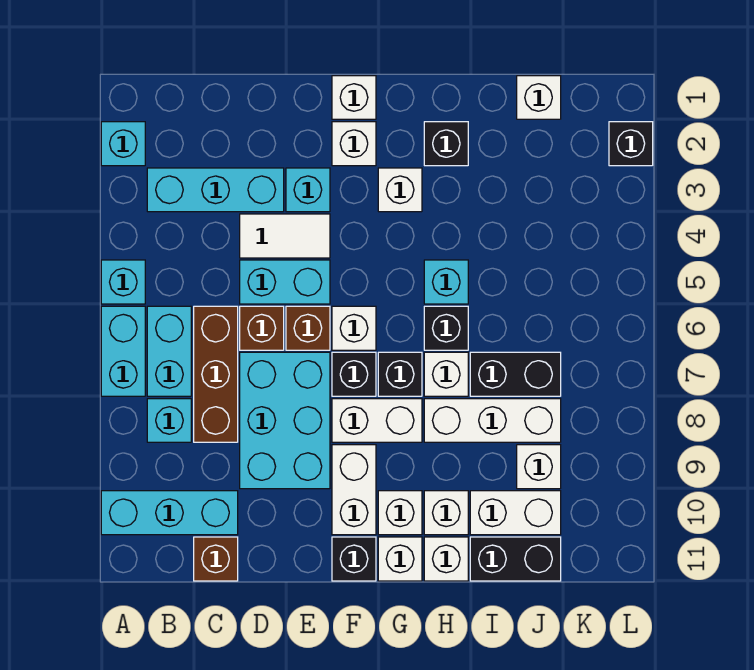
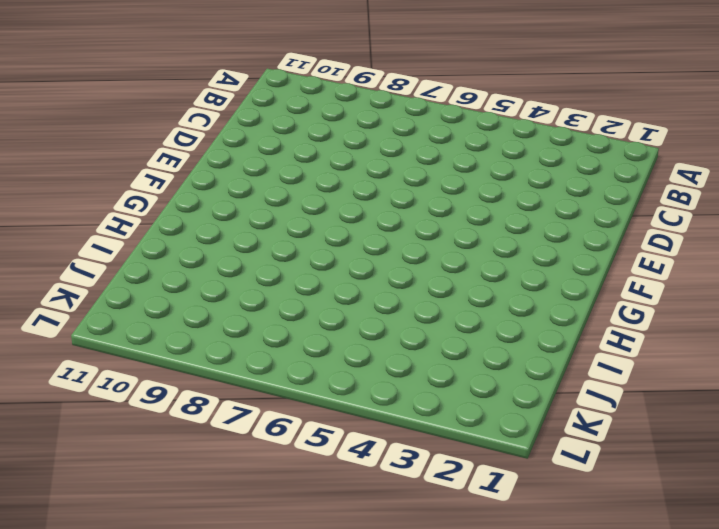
none -> cyan 1x1 brick [101,122,145,166]
none -> cyan 1x1 brick [101,260,145,304]
none -> cyan 1x2 brick [101,306,145,396]
none -> cyan 1x3 brick [101,491,238,535]

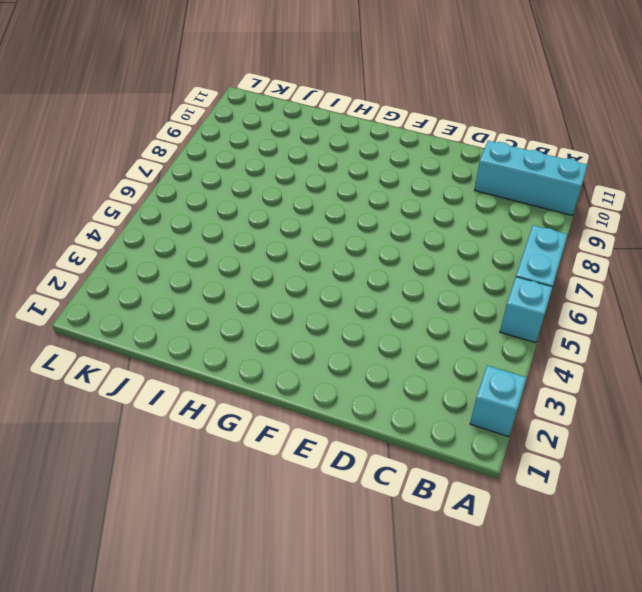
none -> cyan 1x3 brick [147,168,284,212]
none -> cyan 1x2 brick [147,306,191,396]
none -> cyan 1x1 brick [147,399,191,442]
none -> brown 1x3 brick [194,306,238,442]

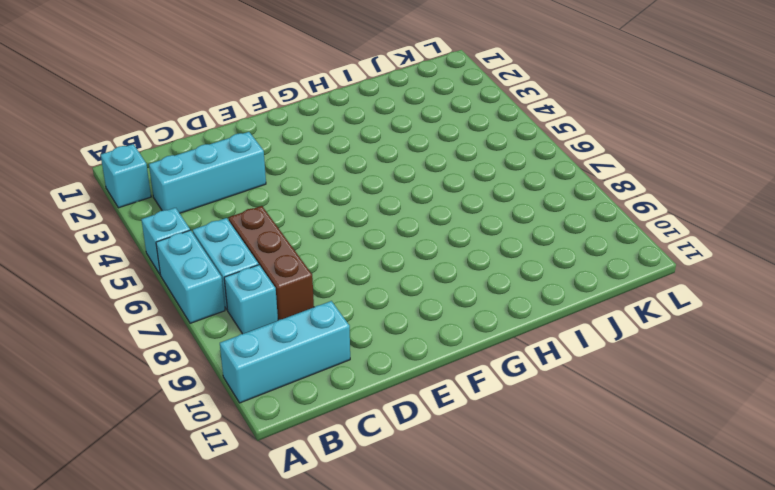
none -> brown 1x1 brick [194,537,238,581]
none -> white 1x2 tile [240,214,330,258]
none -> cyan 1x2 brick [240,260,330,304]
none -> brown 1x1 brick [240,306,284,350]

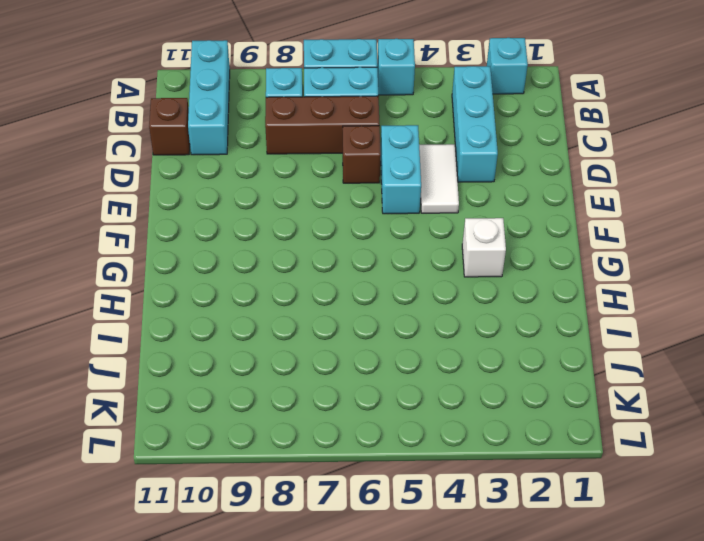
none -> cyan 2x3 brick [240,352,330,489]
none -> cyan 1x1 brick [286,168,330,212]
none -> brown 1x1 brick [286,306,330,350]
none -> white 1x1 brick [332,76,376,119]

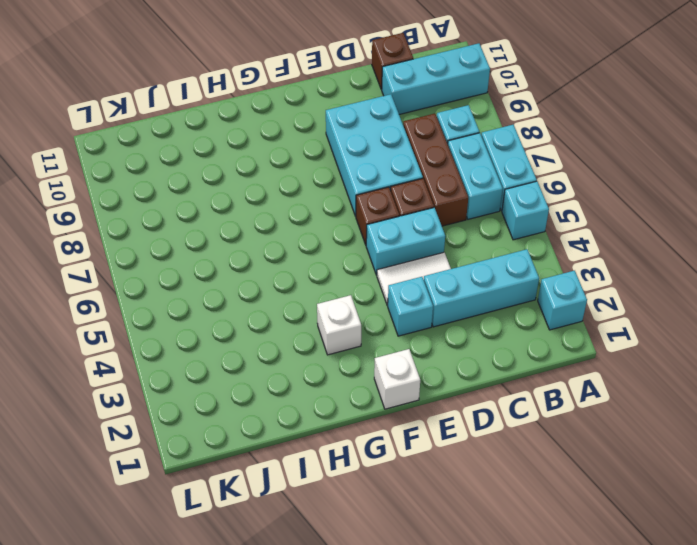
none -> white 1x1 brick [332,122,376,166]
none -> white 1x1 brick [332,306,376,350]
none -> black 1x1 brick [332,352,376,396]
none -> white 1x2 brick [332,399,422,442]

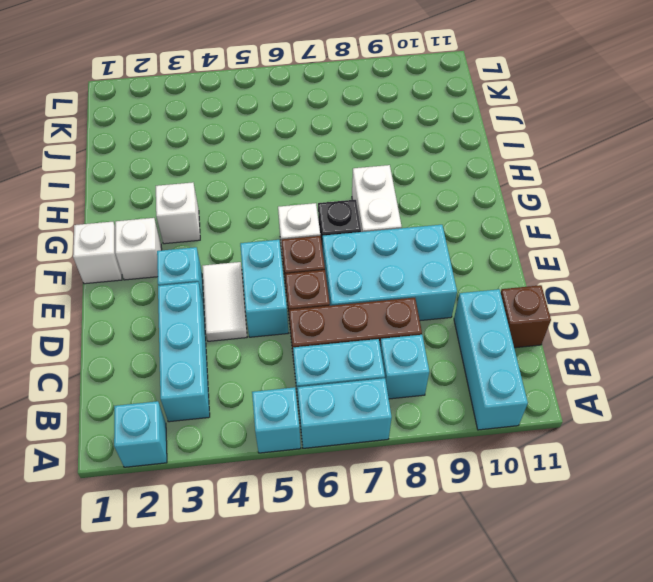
none -> white 1x2 brick [332,445,376,535]
none -> black 1x1 brick [332,537,376,581]
none -> black 1x1 brick [378,352,422,396]
none -> white 1x1 brick [378,491,422,535]

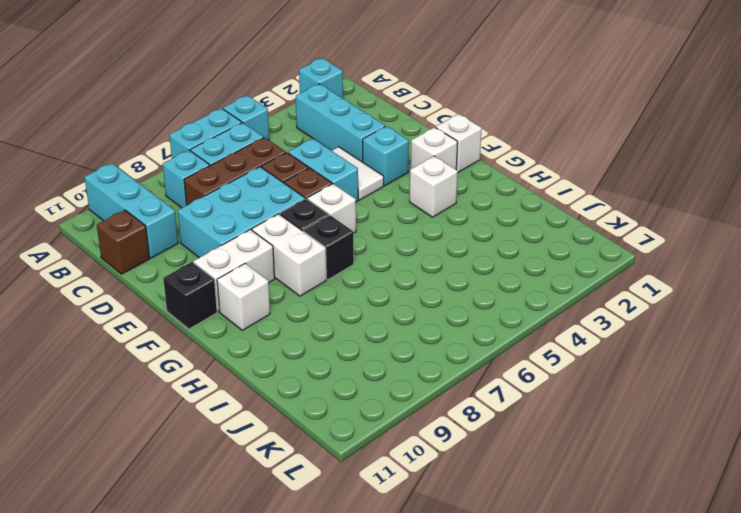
none -> white 1x1 brick [378,537,422,581]
none -> black 1x1 brick [424,122,468,166]
none -> cyan 1x1 brick [424,260,468,304]
none -> black 1x1 brick [424,306,468,350]

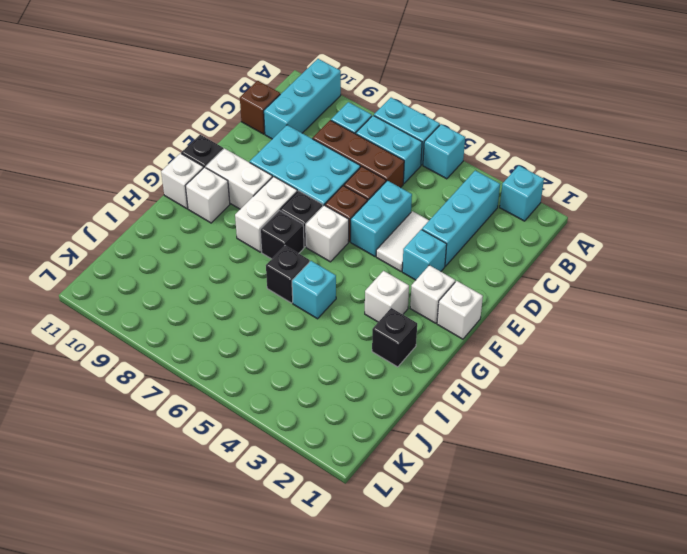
none -> white 1x1 brick [424,352,468,396]
none -> white 1x3 brick [424,399,561,442]
none -> white 1x1 brick [424,491,468,535]
none -> white 1x1 brick [424,537,468,581]

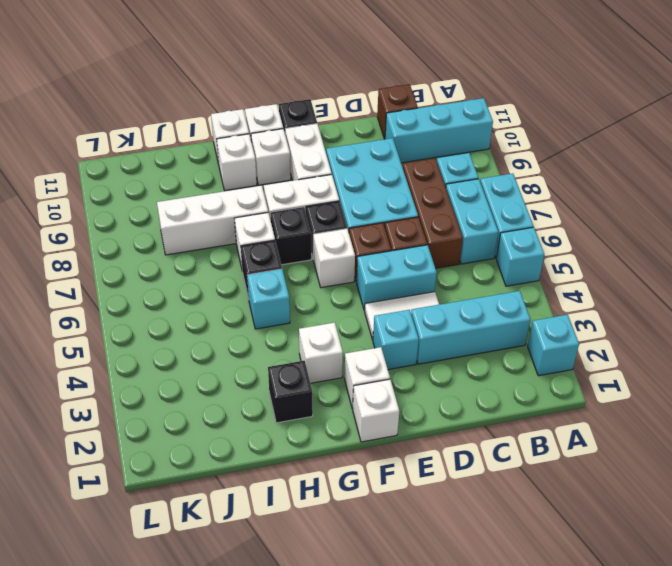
none -> black 1x2 brick [470,352,561,396]
none -> white 1x2 brick [470,491,561,535]
none -> black 1x2 brick [470,537,561,581]
none -> white 1x1 brick [517,76,561,119]

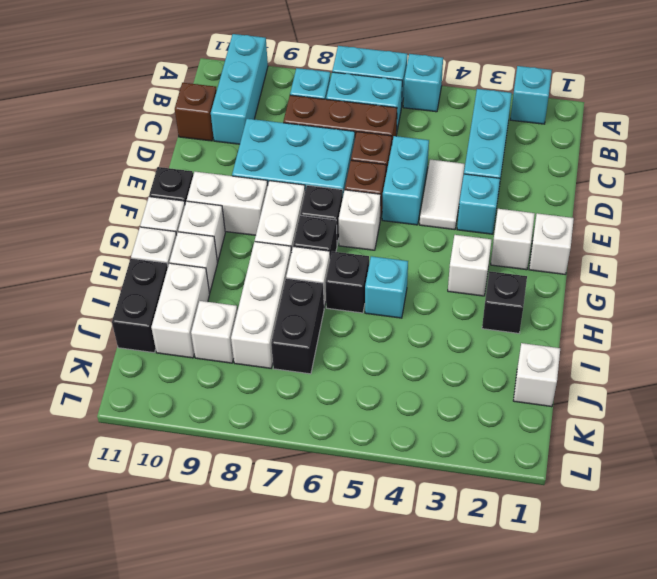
none -> black 1x1 brick [609,122,653,166]

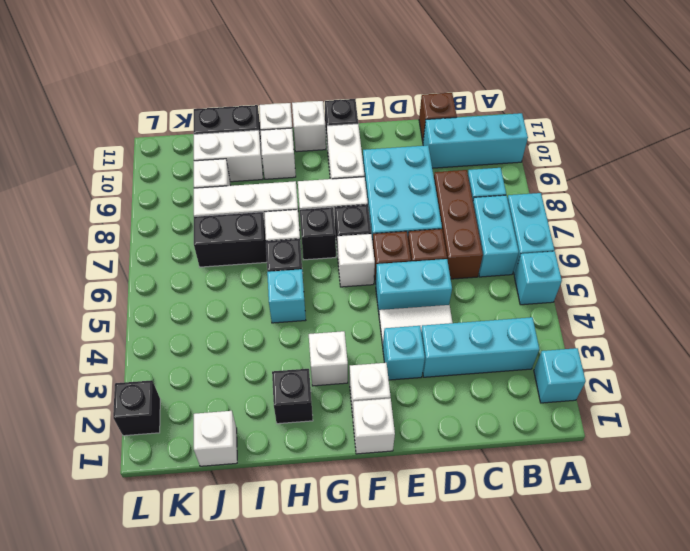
none -> white 1x1 brick [378,491,422,535]

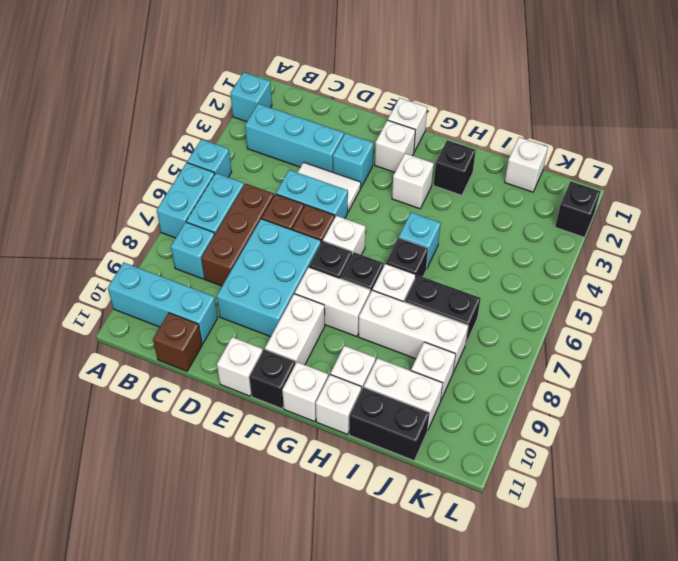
white 1x1 brick [217,337,263,396] -> white 1x1 brick moved to [378,491,422,535]

